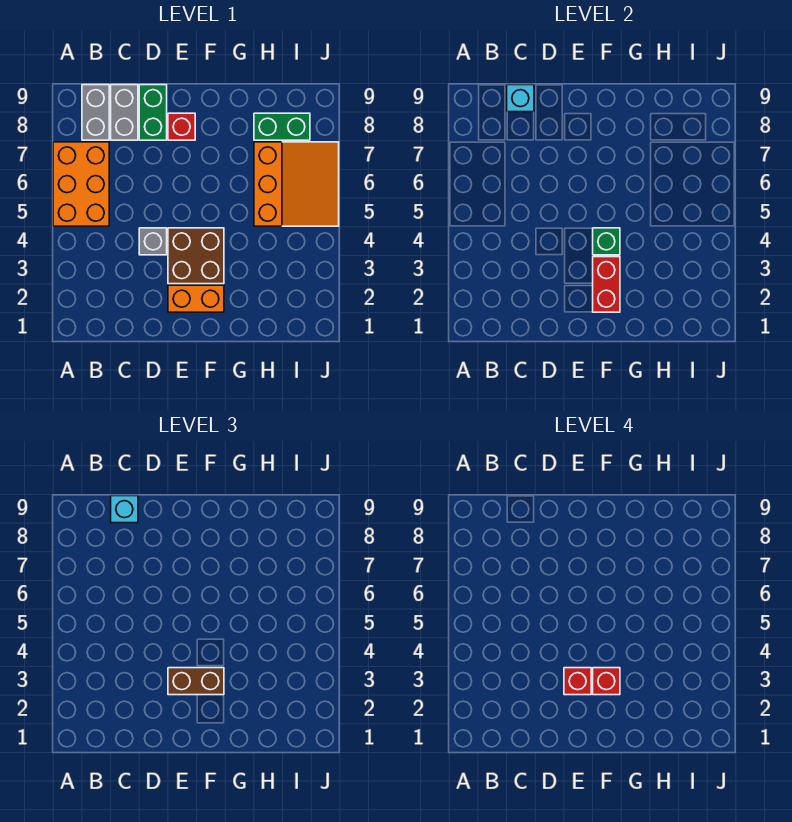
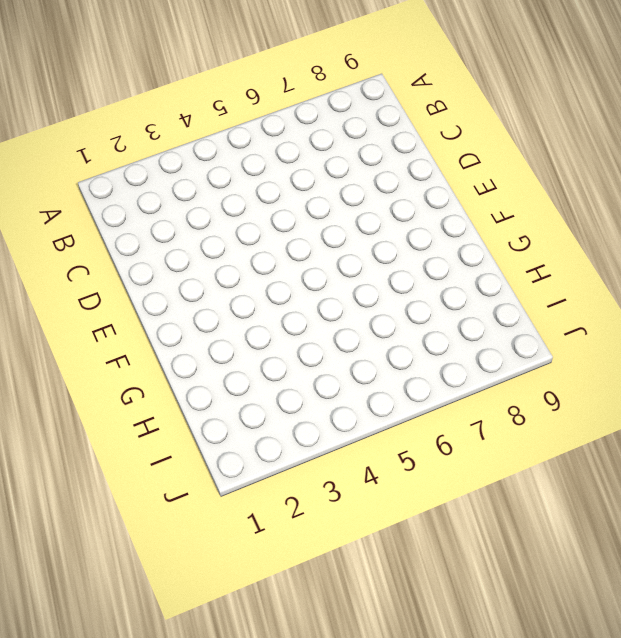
none -> orange 2x3 brick [53,142,109,226]
none -> grey 1x2 brick [82,85,109,140]
none -> grey 1x2 brick [111,85,138,140]

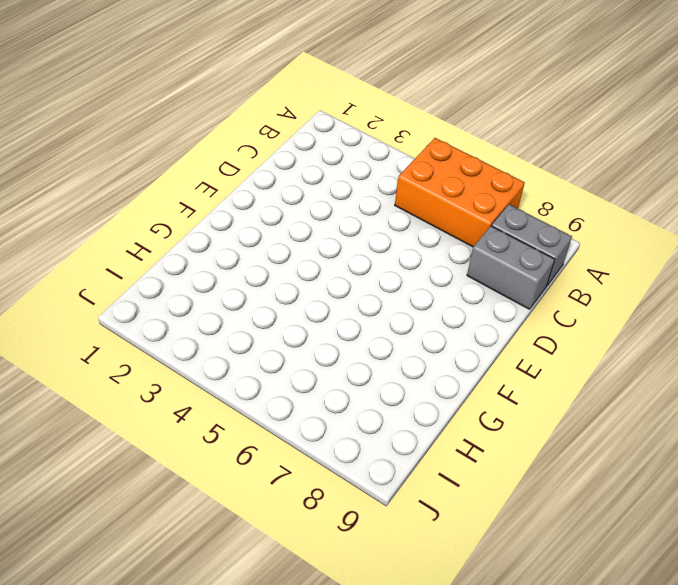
none -> grey 1x1 brick [139,228,167,255]
none -> green 1x2 brick [139,85,167,140]
none -> orange 1x2 brick [168,285,224,312]

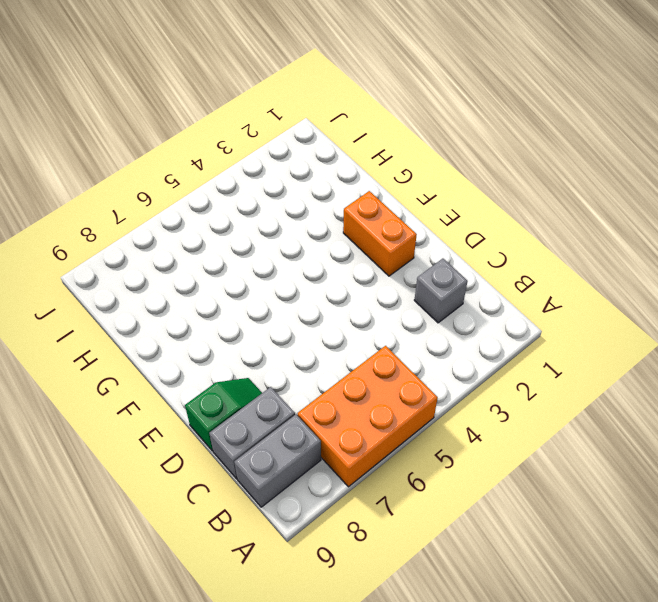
grey 1x1 brick [414,259,468,323] -> grey 1x1 brick moved to [139,228,167,255]
green 1x2 slope [185,378,262,451] -> green 1x2 brick [139,85,167,140]
none -> brown 2x2 brick [168,228,224,284]
none -> red 1x1 brick [168,113,195,140]
none -> orange 3x3 slope [254,142,339,226]

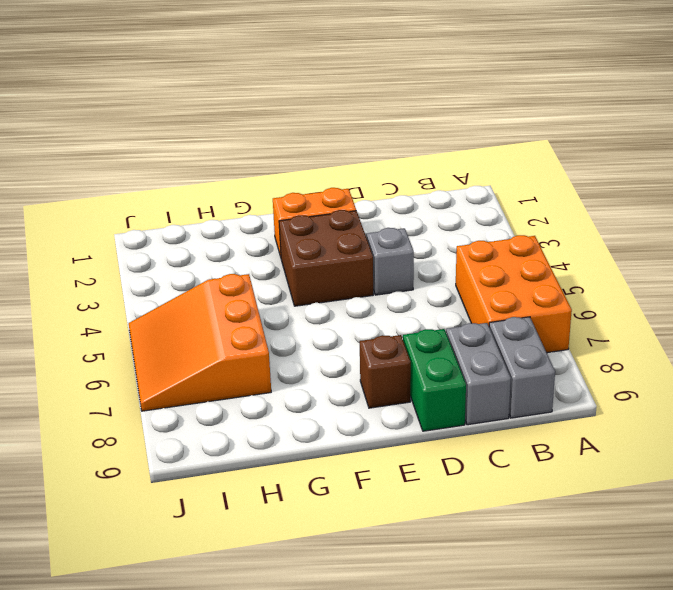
brown 1x1 brick [360,335,411,408] -> red 1x1 brick [168,113,195,140]
none -> green 1x2 brick [254,113,310,140]
none -> cyan 1x1 brick [507,85,534,112]
none -> red 1x2 brick [593,257,620,312]

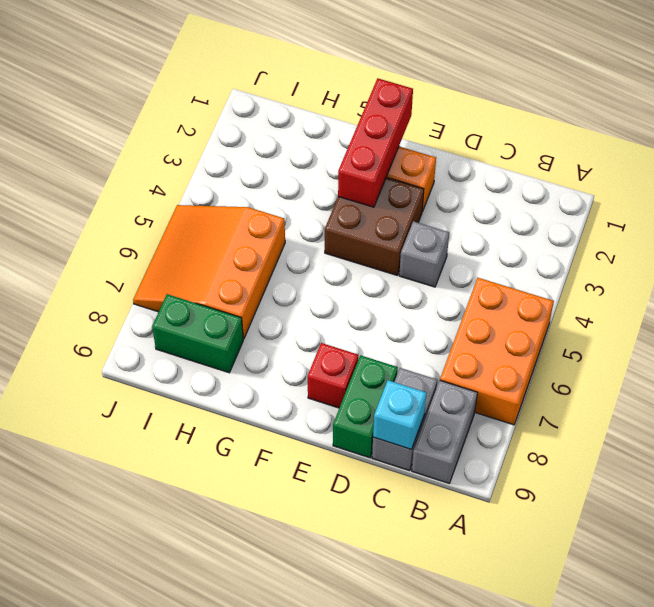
red 1x3 brick [338,78,413,207] -> red 1x2 brick [593,257,620,312]
none -> green 1x1 brick [593,228,620,255]
none -> cyan 1x1 brick [111,496,138,523]
none -> brown 1x2 brick [168,668,224,695]

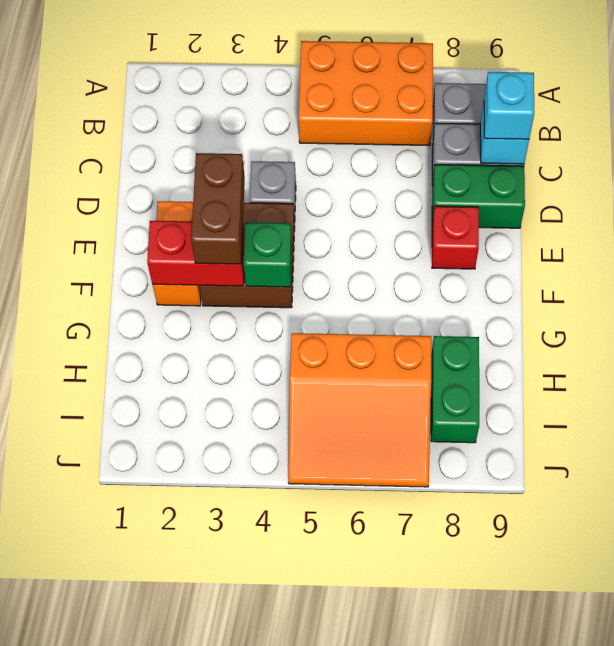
none -> red 1x1 brick [564,668,591,695]
none -> red 1x1 brick [593,668,620,695]

